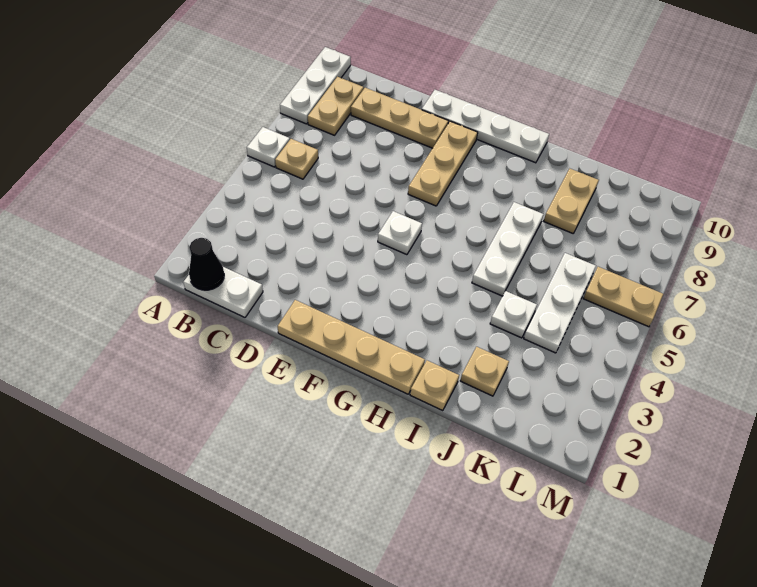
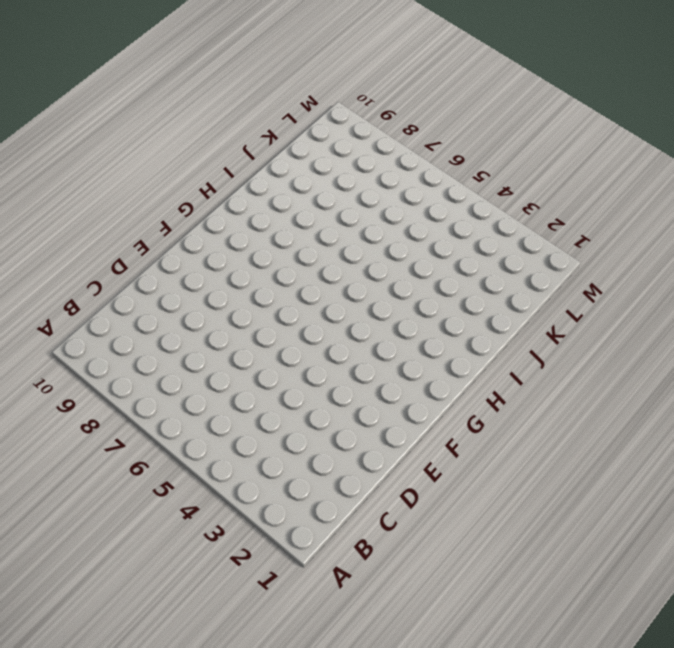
none -> white 1x1 plate [247,127,290,167]
none -> white 1x3 plate [280,47,351,124]
none -> white 1x2 plate [183,267,263,317]

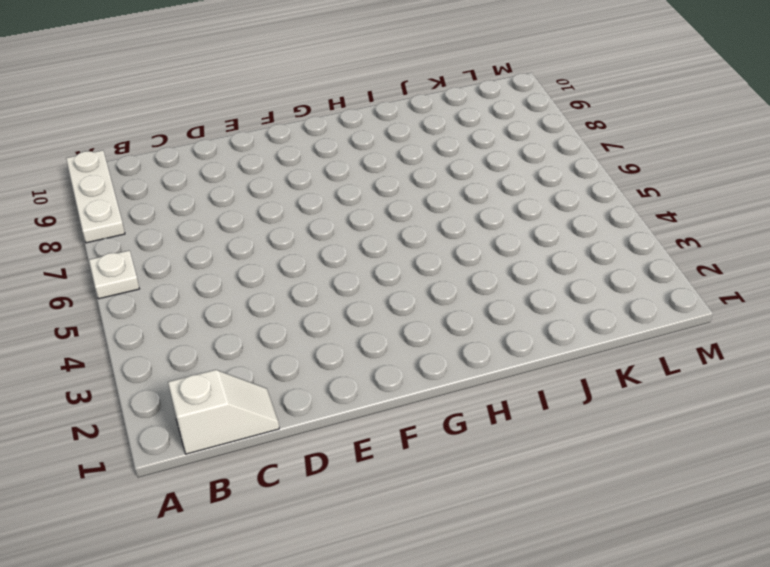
white 1x2 slope [168,370,279,454] -> white 1x2 plate [183,267,263,317]
none -> tan 1x1 plate [275,139,318,179]
none -> tan 1x2 plate [308,77,364,135]
none -> tan 1x3 plate [351,88,448,148]

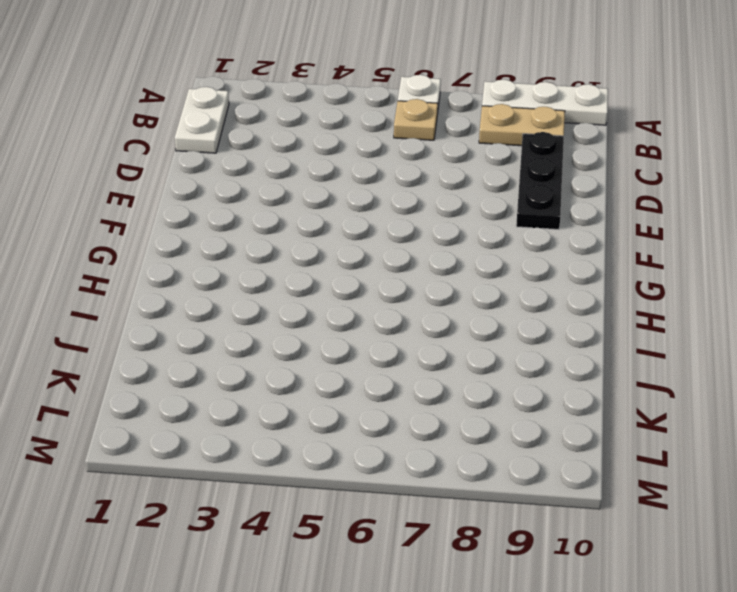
black 1x3 plate [516,132,564,229] -> tan 1x3 plate [351,88,448,148]
none -> tan 1x4 plate [278,300,425,394]
none -> white 1x4 plate [422,90,549,163]
none -> white 1x1 plate [378,211,422,255]

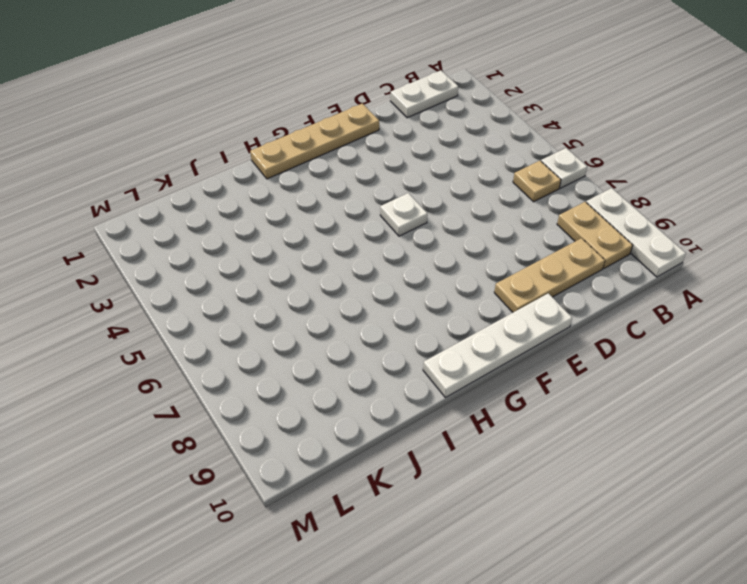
none -> tan 1x3 plate [408,121,478,206]
none -> tan 1x1 plate [410,361,459,411]
none -> white 1x3 plate [472,202,544,296]

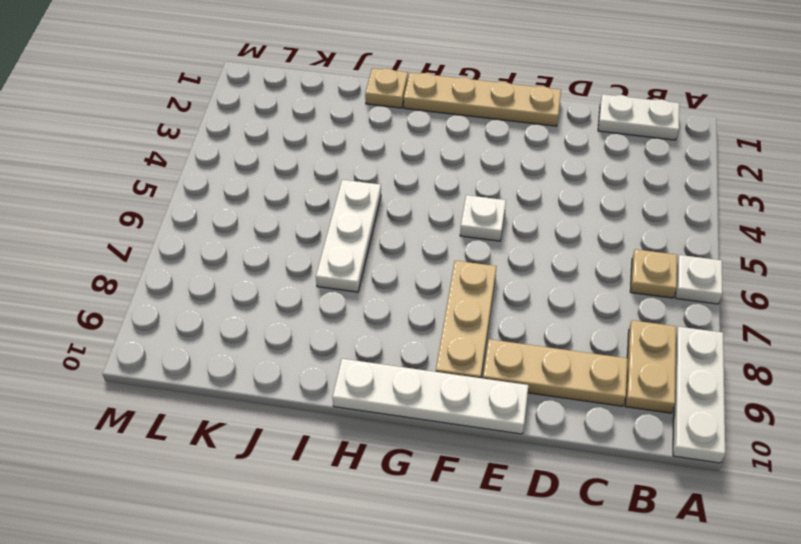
none -> tan 1x1 plate [460,347,509,396]
none -> white 1x1 plate [490,291,537,338]
none -> tan 1x2 plate [544,169,599,233]

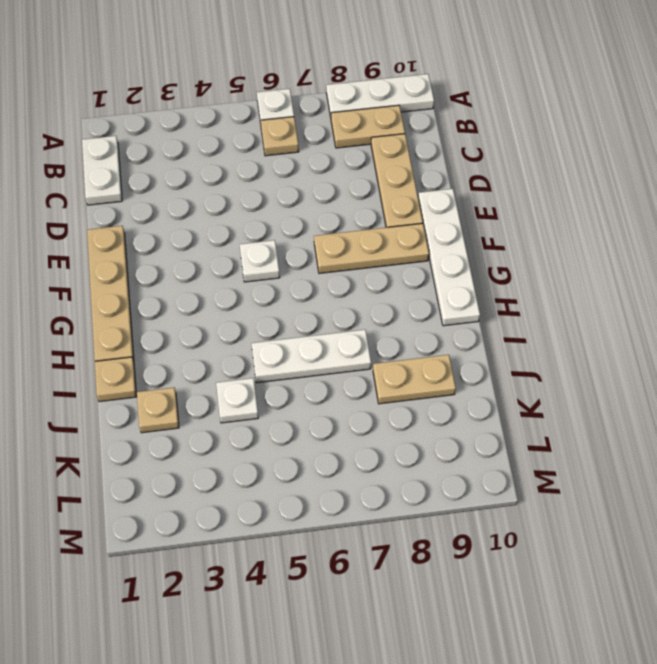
none -> white 1x3 plate [524,253,596,353]
none -> tan 1x2 plate [583,267,663,327]
none -> black 1x1 cone [189,238,224,290]

